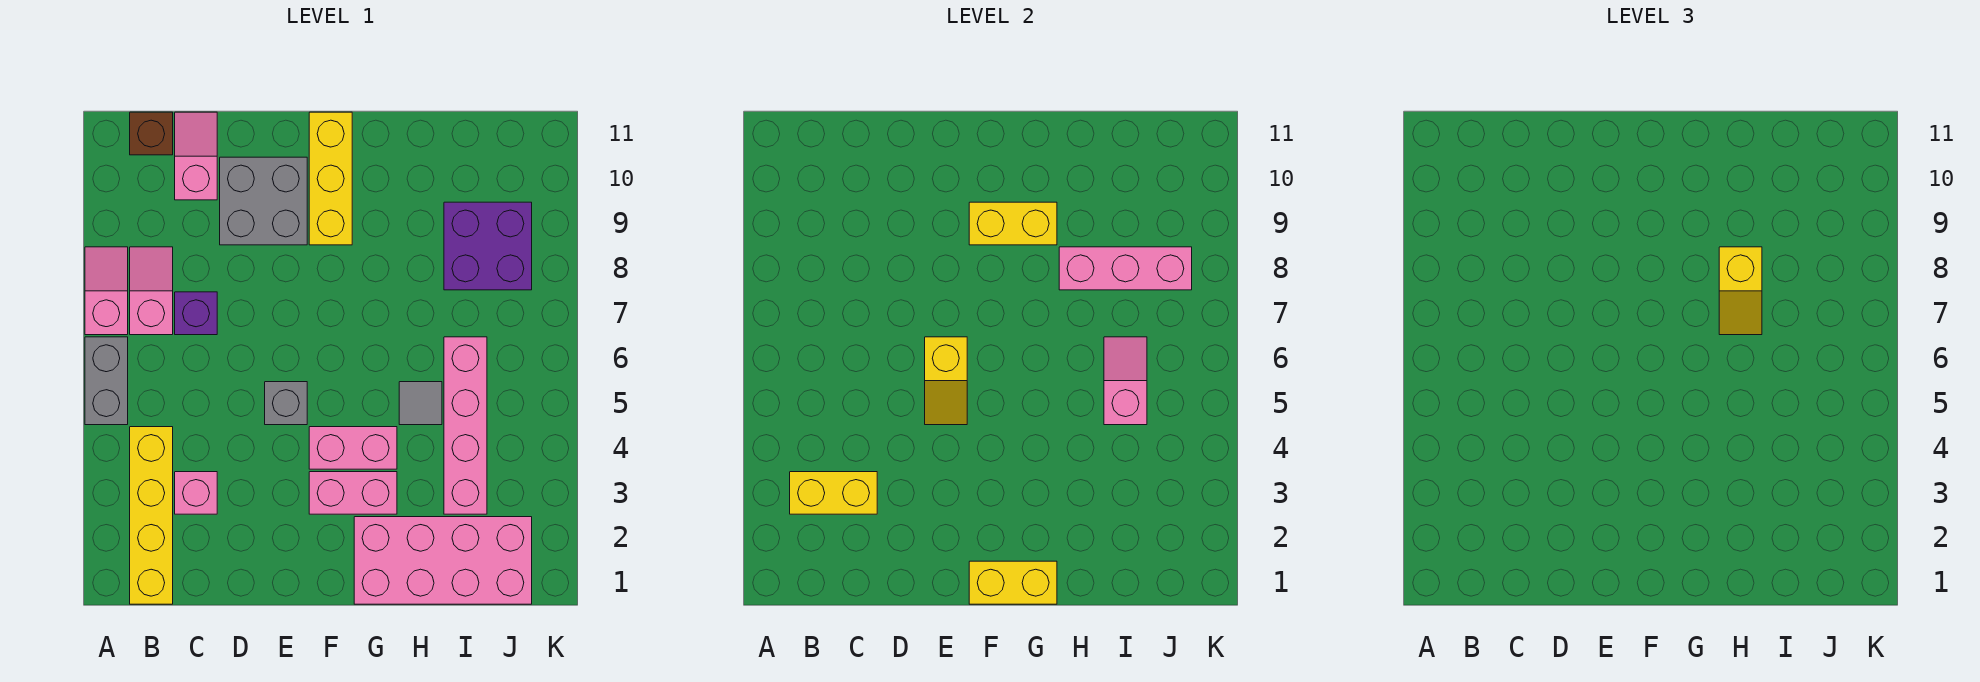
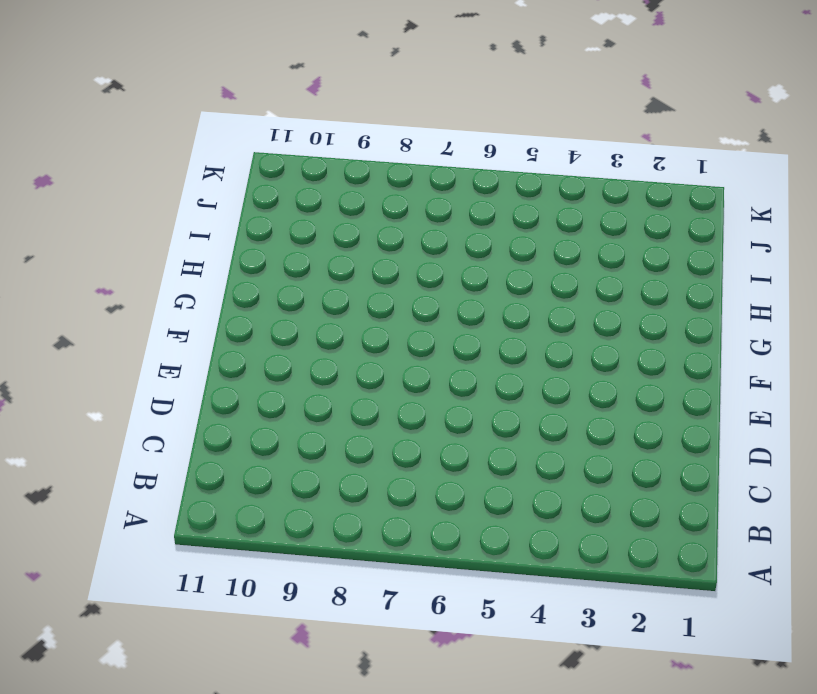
none -> grey 1x2 brick [85,337,128,425]
none -> pink 1x2 slope [85,247,128,335]
none -> yellow 1x4 brick [130,427,173,604]

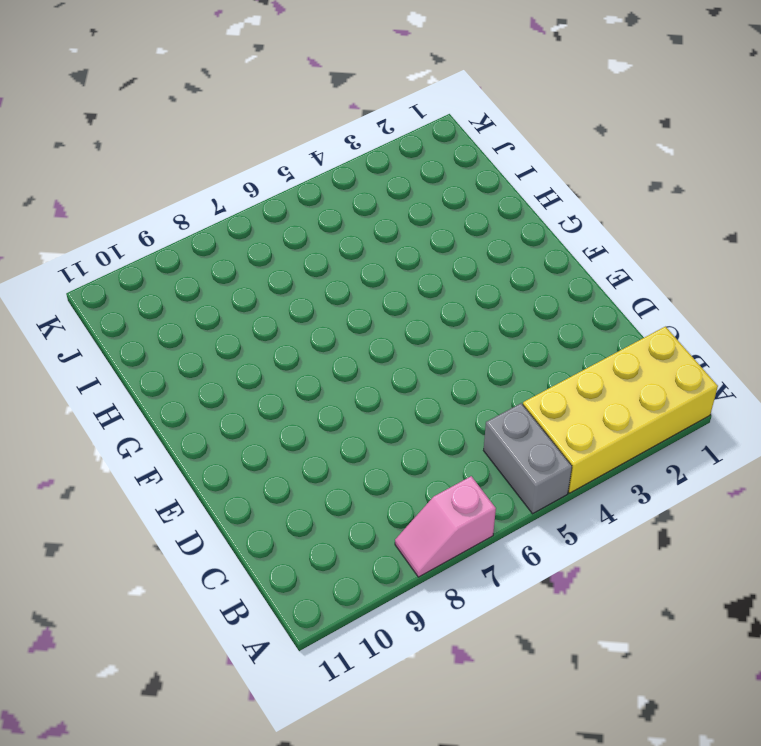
yellow 2x4 brick [523,327,718,493] -> yellow 1x4 brick [130,427,173,604]
grey 1x2 brick [484,403,572,514] -> grey 1x2 brick turned to [85,337,128,425]
none -> pink 1x2 slope [130,247,173,335]
none -> brown 1x1 brick [130,112,173,155]
none -> pink 1x1 brick [175,472,217,514]

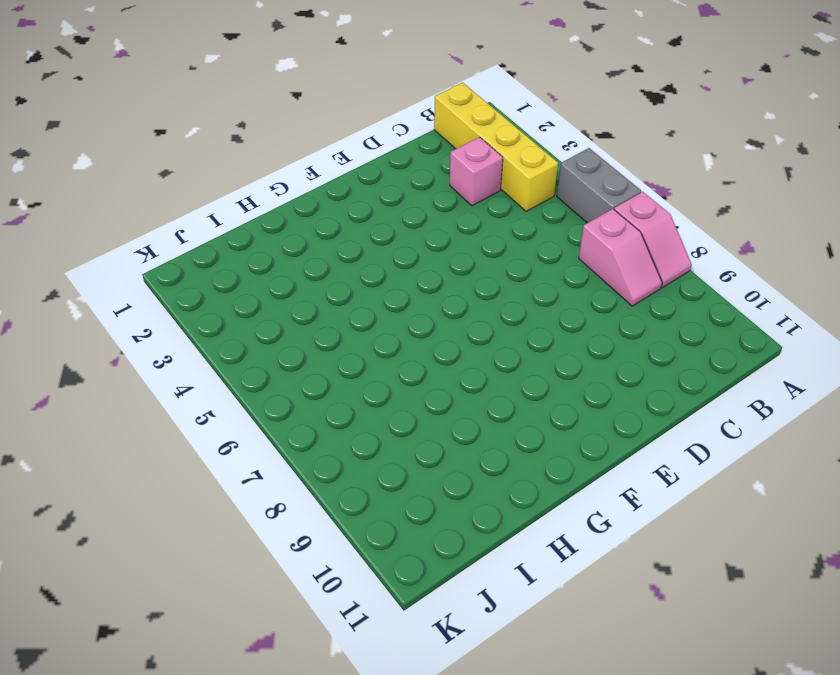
none -> brown 1x1 brick [130,112,173,155]
none -> purple 1x1 brick [175,292,217,335]
none -> pink 1x2 slope [175,112,217,200]

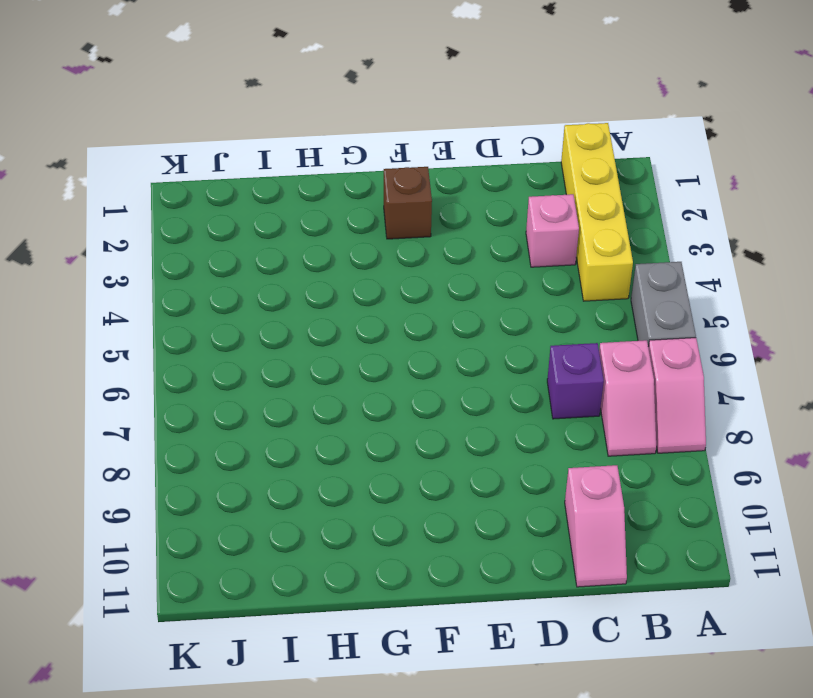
brown 1x1 brick [384,167,432,239] -> brown 1x1 brick moved to [130,112,173,155]
none -> grey 2x2 brick [220,157,307,245]
none -> grey 1x1 brick [265,382,307,425]
none -> pink 1x2 brick [309,472,397,514]

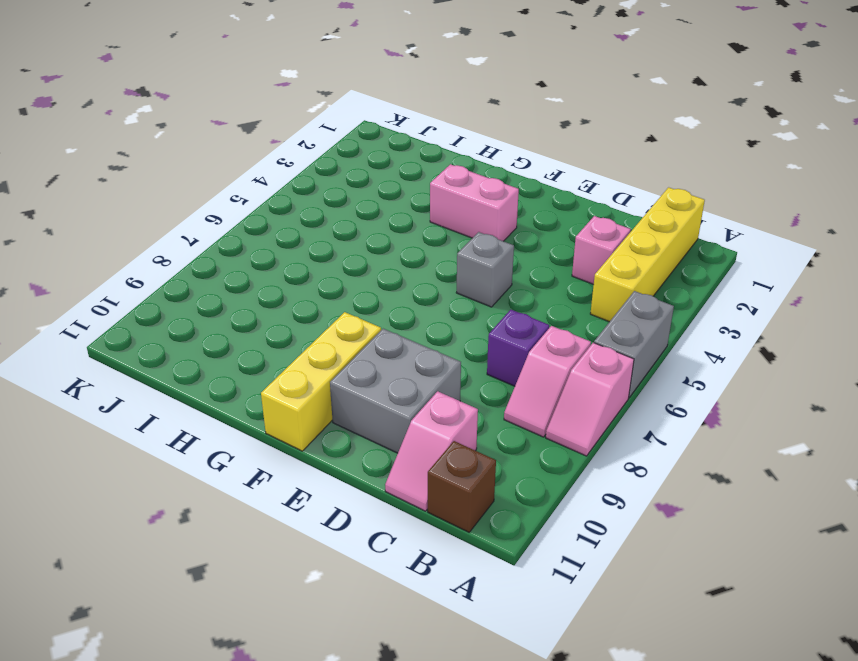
none -> pink 1x2 brick [309,427,397,469]
none -> pink 2x4 brick [354,517,532,604]
none -> grey 1x1 tile [399,382,442,425]

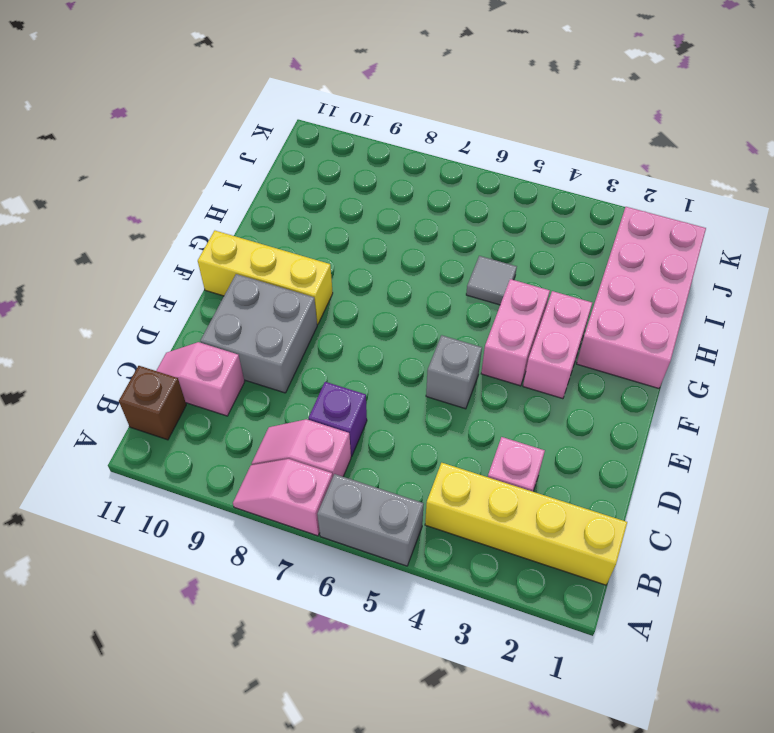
none -> pink 1x4 brick [444,337,487,514]
none -> purple 2x2 brick [444,202,532,290]
none -> yellow 1x2 brick [790,472,877,514]

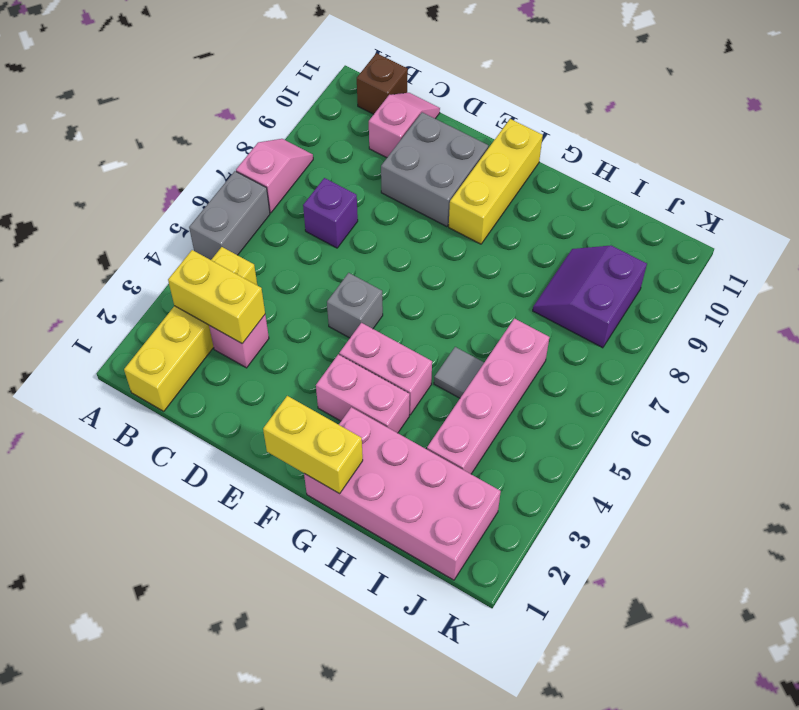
purple 2x2 slope [533,245,647,348] -> purple 2x2 brick [444,202,532,290]
none -> pink 1x2 slope [130,247,173,335]
none -> yellow 1x2 slope [925,337,967,425]
none -> yellow 1x2 brick [969,202,1057,245]

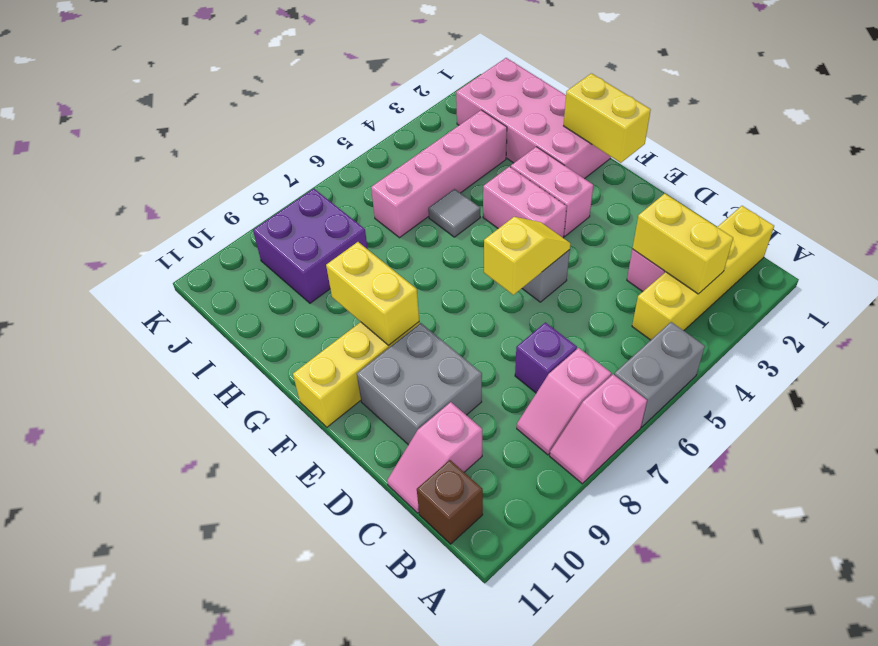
none -> pink 1x3 brick [1059,247,1192,290]
none -> pink 1x2 slope [1104,337,1147,425]
none -> yellow 1x2 slope [1719,247,1762,335]

